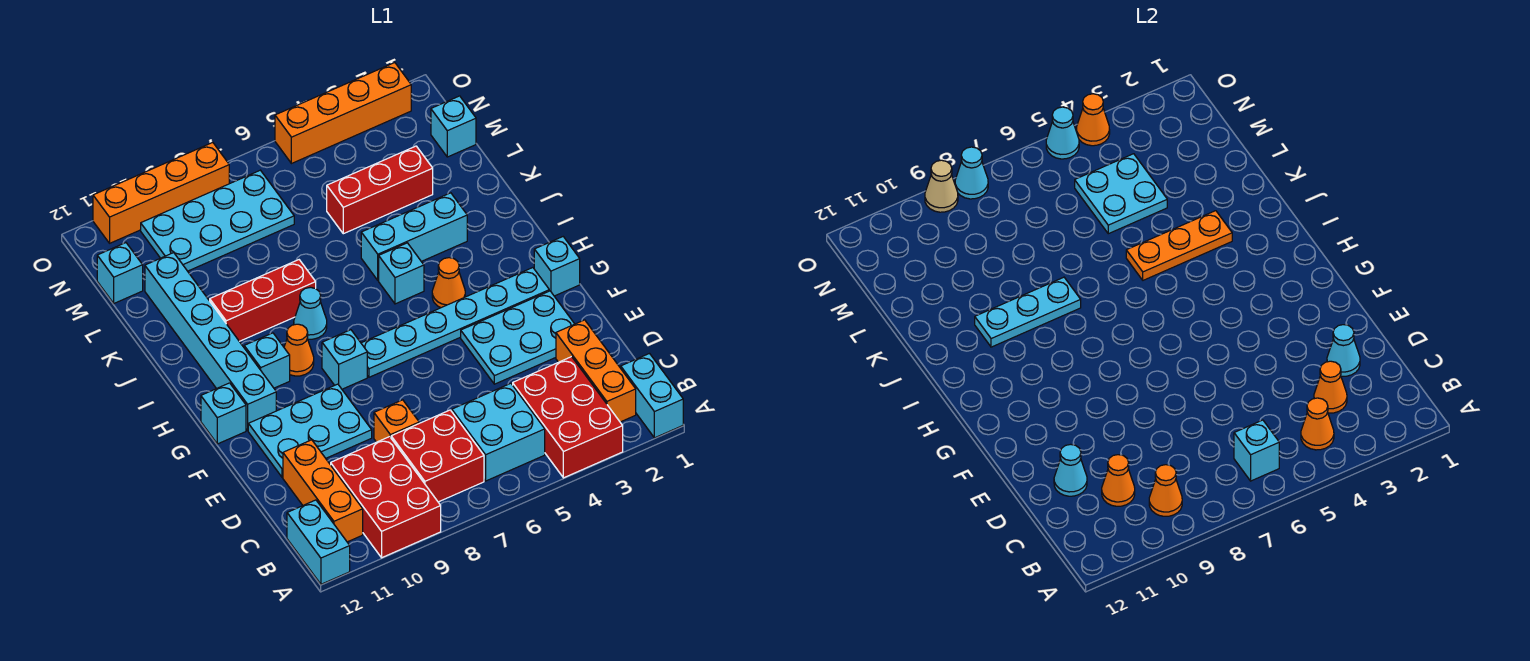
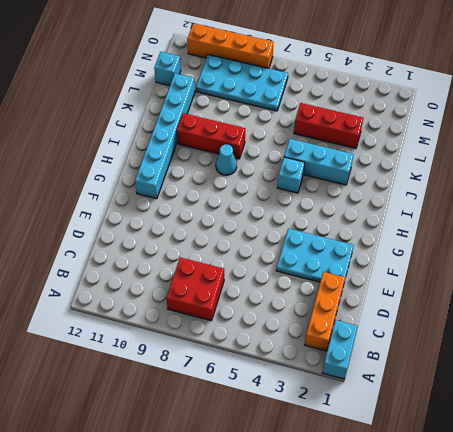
none -> red 2x3 brick [513,357,623,478]
none -> red 2x3 brick [331,437,441,558]
none -> cyan 1x2 brick [287,500,350,584]
none -> cyan 2x2 brick [452,383,545,481]

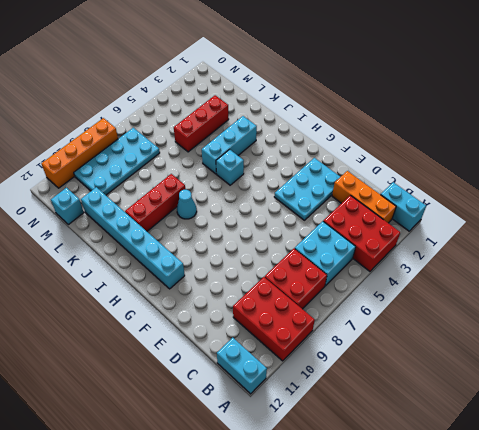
none -> orange 1x3 brick [283,440,363,542]
none -> orange 1x1 brick [374,400,419,442]
none -> cyan 2x3 plate [248,384,372,477]
none -> cyan 1x1 brick [534,237,580,296]

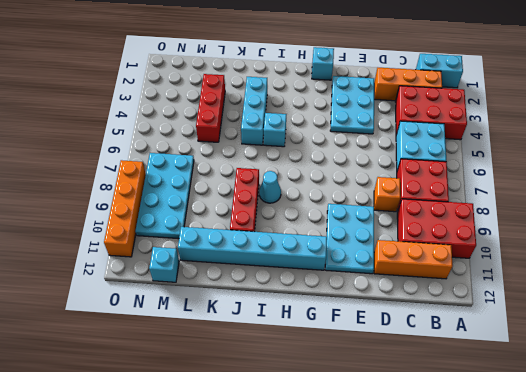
none -> cyan 1x2 brick [287,500,350,584]
none -> cyan 1x6 plate [361,268,549,377]
none -> cyan 1x1 brick [322,330,367,389]
none -> cyan 1x1 brick [201,383,246,444]

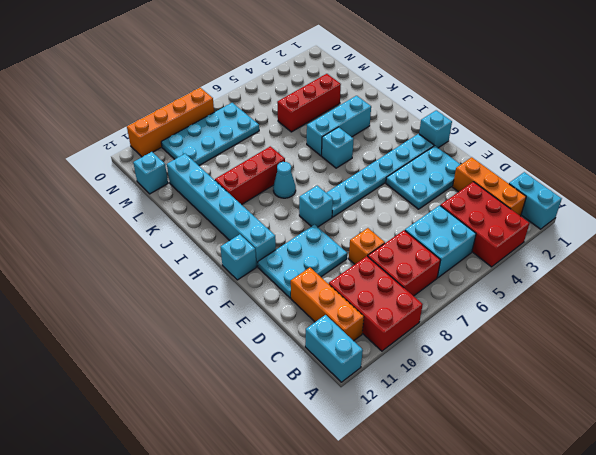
none -> orange 1x1 cone [432,258,465,308]
none -> orange 1x1 cone [284,324,314,376]
none -> cyan 1x1 brick [244,333,290,388]
none -> cyan 1x1 brick [431,96,476,157]

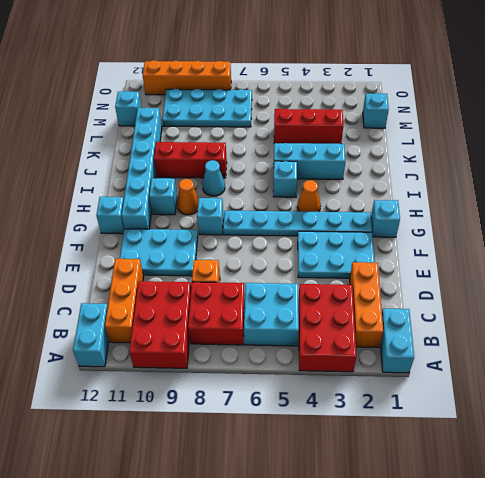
none -> orange 1x4 brick [275,63,411,164]
none -> orange 1x1 cone [1301,398,1334,450]
none -> cyan 1x1 brick [1234,420,1279,481]
none -> orange 1x1 cone [1149,465,1182,516]

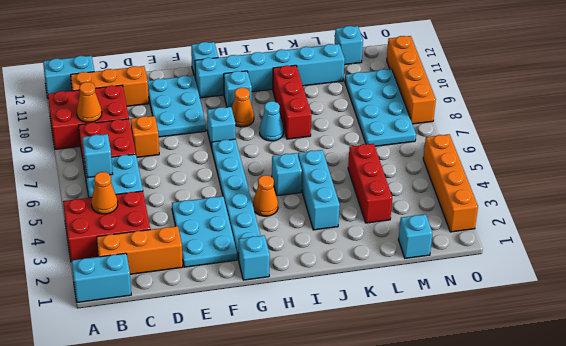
none -> orange 1x1 cone [1314,361,1347,413]
none -> orange 1x1 cone [1102,455,1135,506]
none -> cyan 1x1 cone [1327,325,1360,376]
none -> cyan 1x1 cone [1054,444,1087,496]

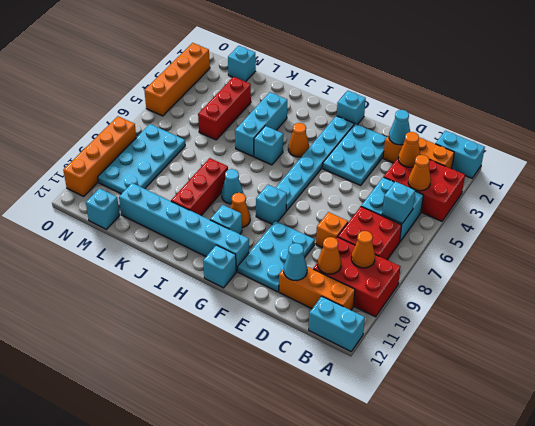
none -> orange 1x3 plate [1126,211,1232,280]
none -> cyan 1x3 plate [975,277,1081,347]
none -> cyan 2x2 plate [1075,154,1167,234]
none -> orange 1x1 cone [1076,94,1110,146]

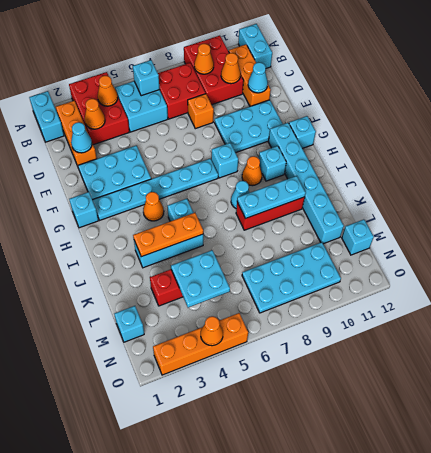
none -> orange 1x4 brick [93,143,229,243]
none -> cyan 1x1 cone [1046,107,1079,159]
none -> cyan 1x1 cone [955,147,988,199]
none -> tan 1x1 cone [925,160,958,212]

